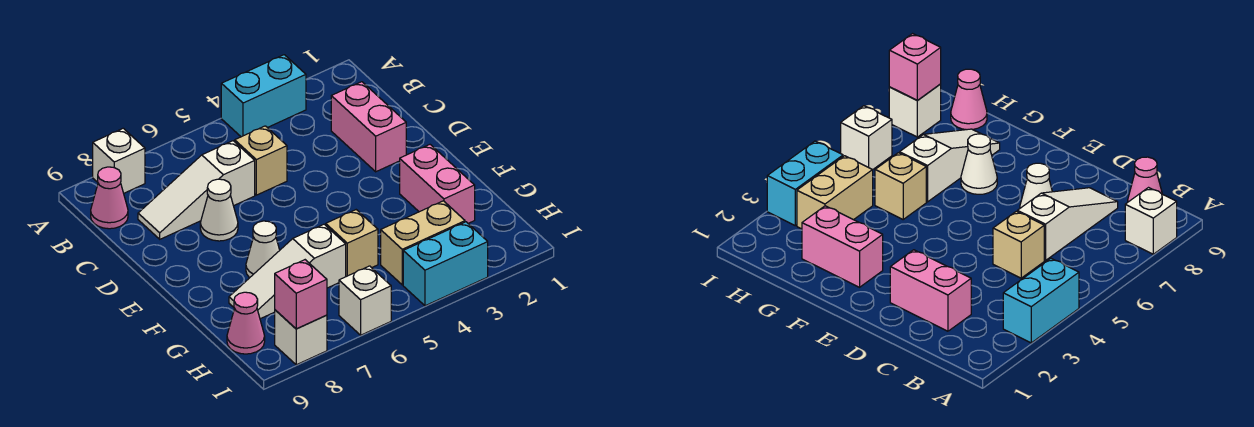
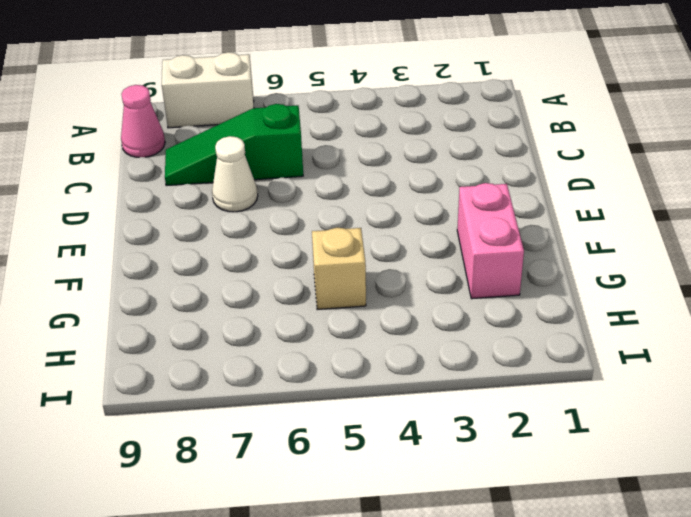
white 1x2 brick [162,52,254,128] -> white 1x1 brick [93,128,145,193]
green 1x3 slope [165,104,303,186] -> white 1x3 slope [138,141,255,239]
none -> cyan 1x2 brick [221,55,306,137]
none -> pink 1x2 brick [331,82,406,172]
none -> tan 1x1 brick [235,126,287,195]

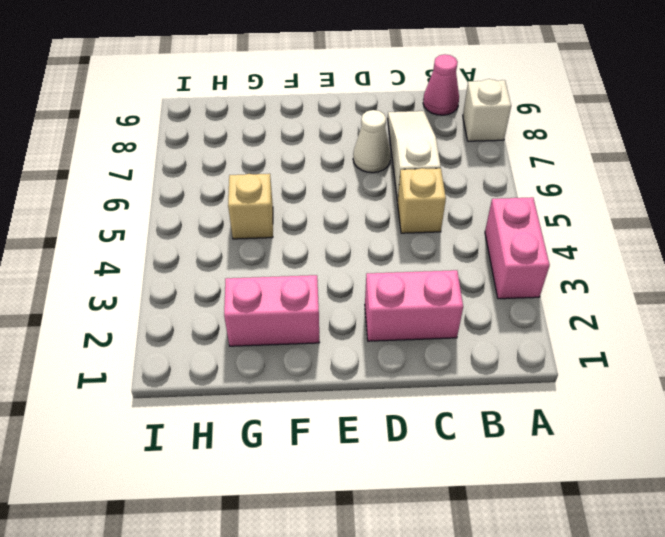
pink 1x2 brick [485,197,550,299] -> cyan 1x2 brick [221,55,306,137]
none -> white 1x1 cone [246,221,280,278]
none -> white 1x3 slope [229,224,346,319]
none -> tan 1x2 brick [381,201,465,285]

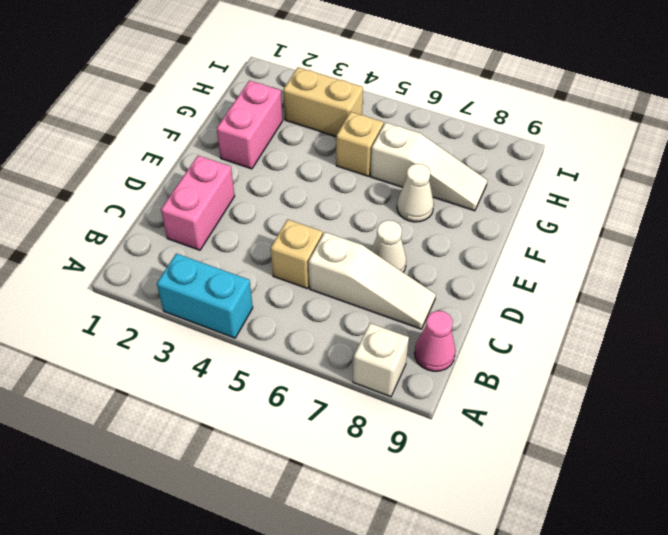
none -> pink 1x1 cone [227,292,265,354]
none -> cyan 1x2 brick [403,222,488,306]
none -> white 1x1 brick [339,266,391,335]

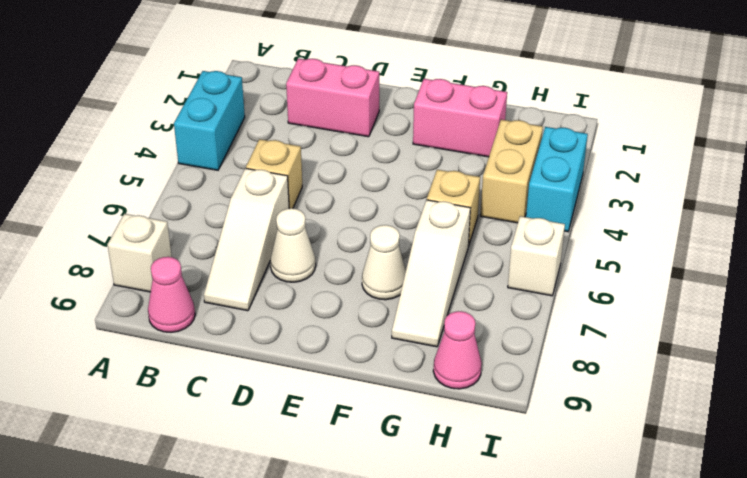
none -> white 1x1 brick [275,310,327,365]
none -> pink 1x1 brick [275,260,327,329]

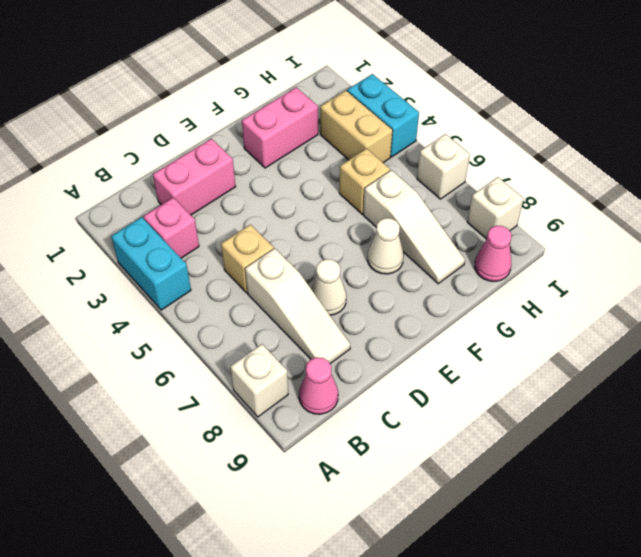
pink 1x1 brick [144,198,199,258] -> pink 1x1 brick moved to [275,260,327,329]

